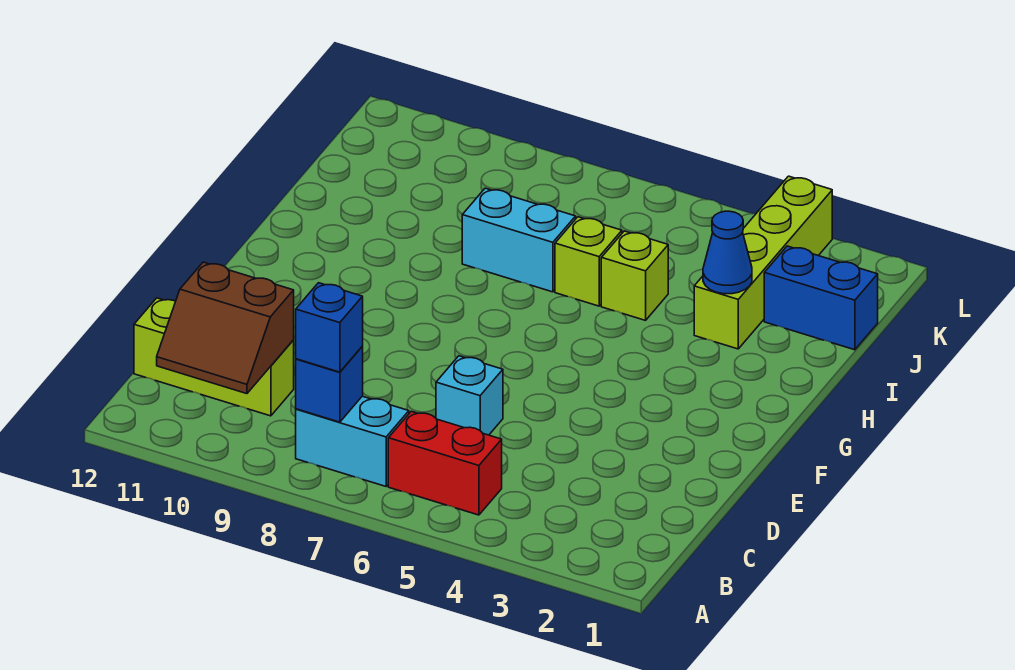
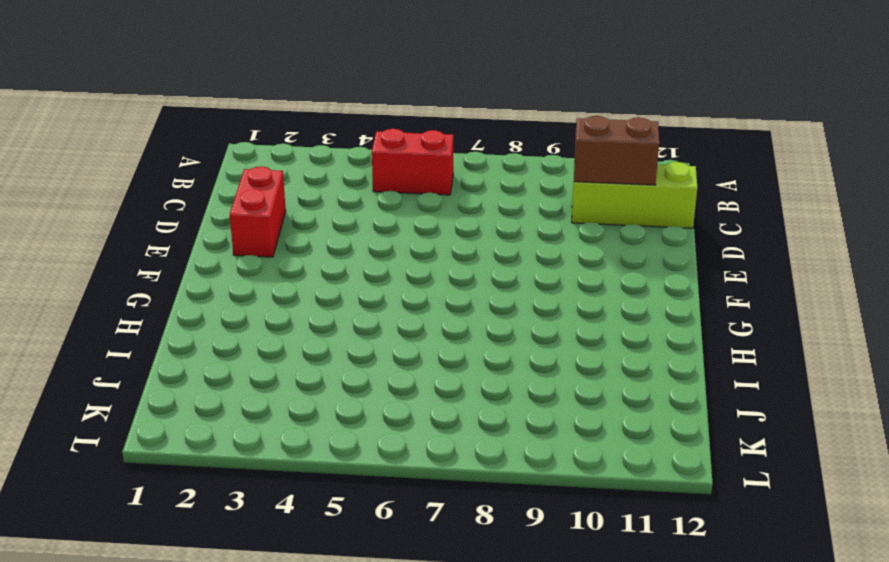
red 1x2 brick [230,166,286,257] -> none
none -> cyan 1x2 brick [296,396,409,486]
none -> cyan 1x1 brick [436,356,503,435]
none -> lime 1x4 brick [694,176,832,349]

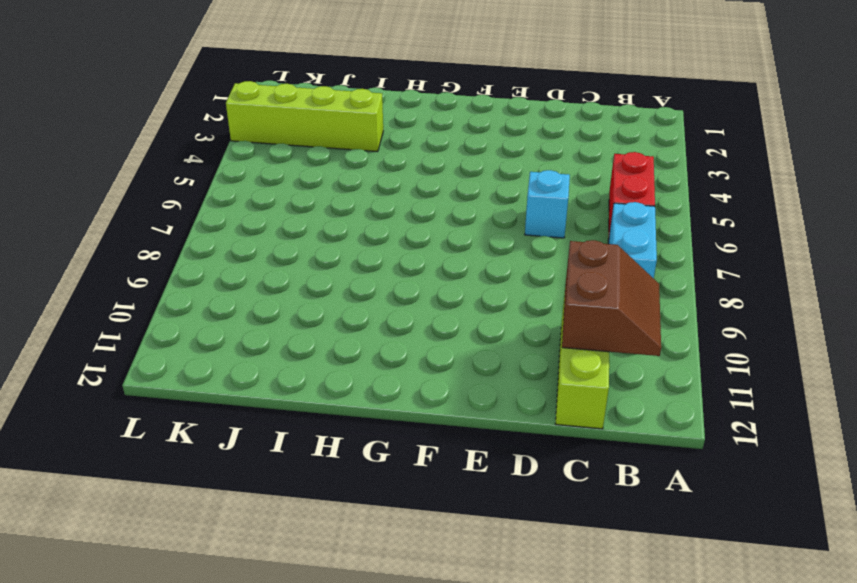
none -> lime 1x1 brick [601,231,668,320]
none -> lime 1x1 brick [555,217,622,306]
none -> cyan 1x2 brick [462,188,576,292]

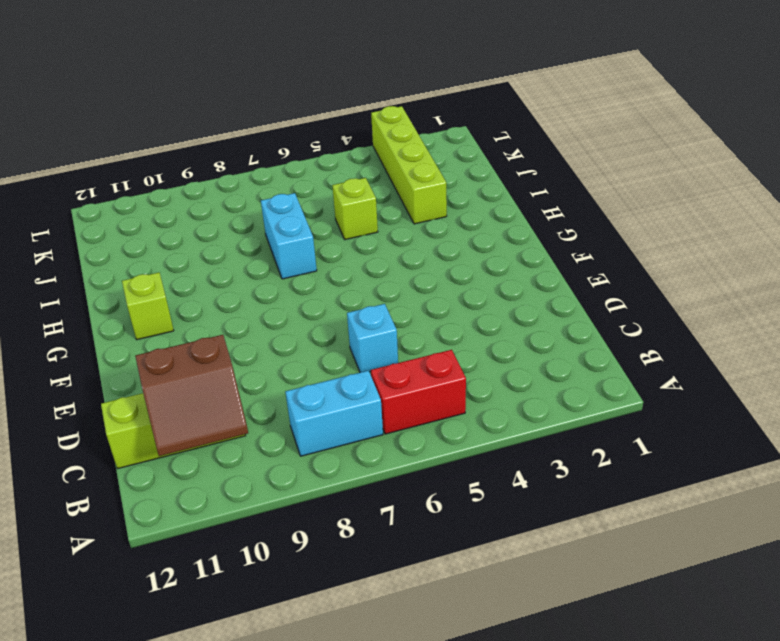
lime 1x1 brick [122,273,174,340] -> lime 1x1 brick moved to [555,217,622,306]
cyan 1x2 brick [261,193,317,279] -> cyan 1x2 brick turned to [462,188,576,292]
none -> blue 1x2 brick [764,246,878,350]
none -> blue 1x1 brick [296,347,363,422]
none -> blue 1x1 cone [703,211,752,294]

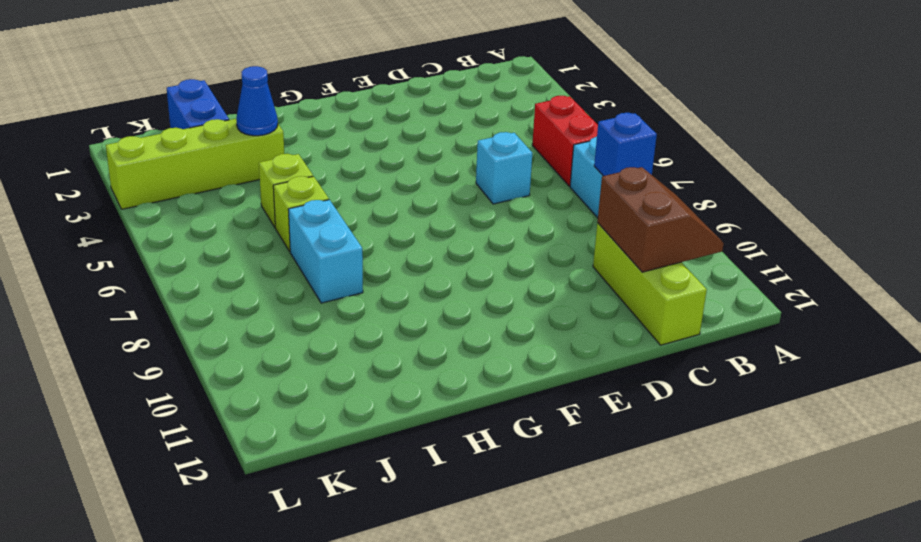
none -> blue 1x1 brick [296,283,363,372]

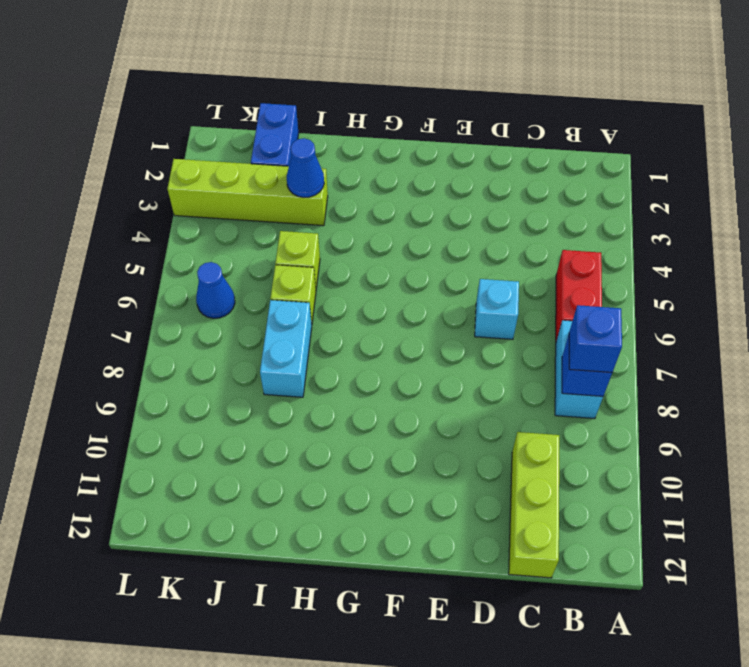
blue 1x1 cone [196,262,235,318] -> none
none -> brown 2x2 slope [157,262,294,394]

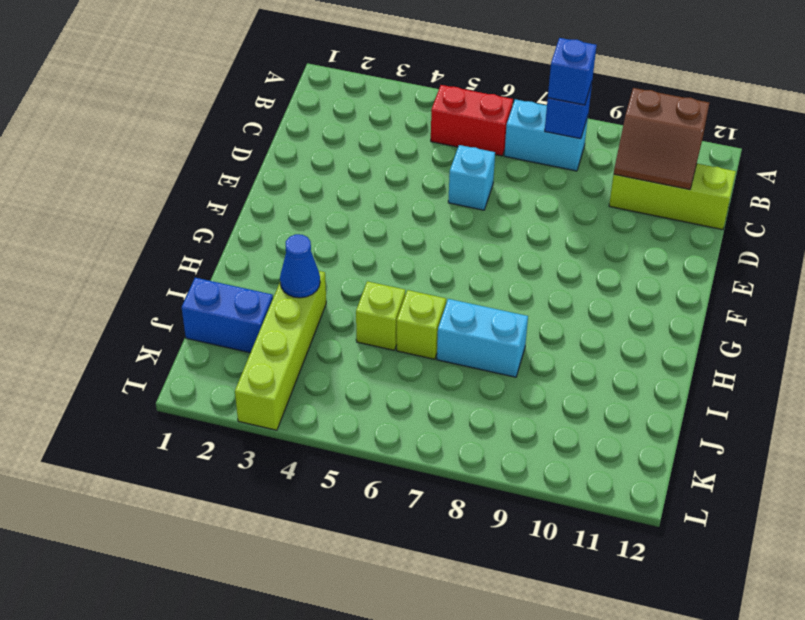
brown 2x2 slope [614,88,709,189] -> brown 2x2 slope turned to [157,262,294,394]

